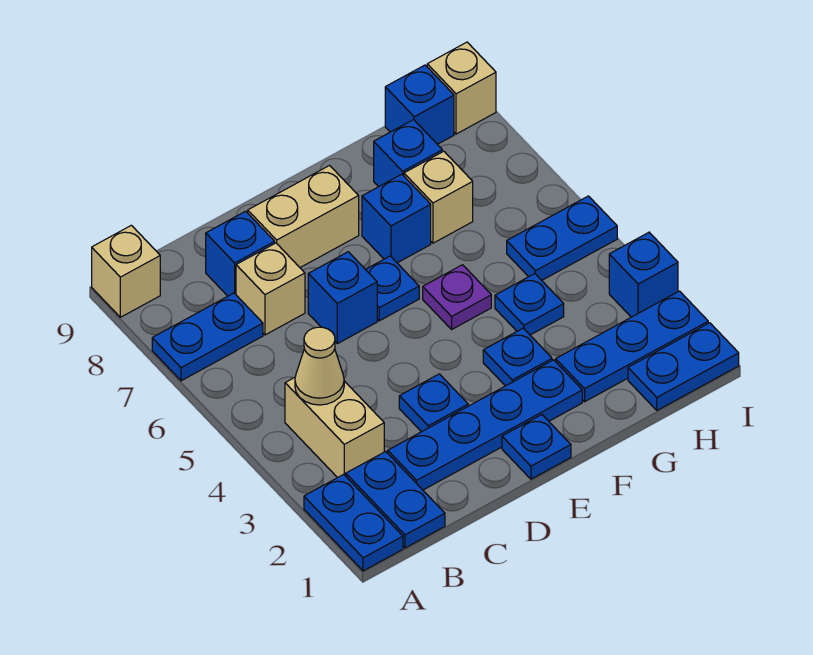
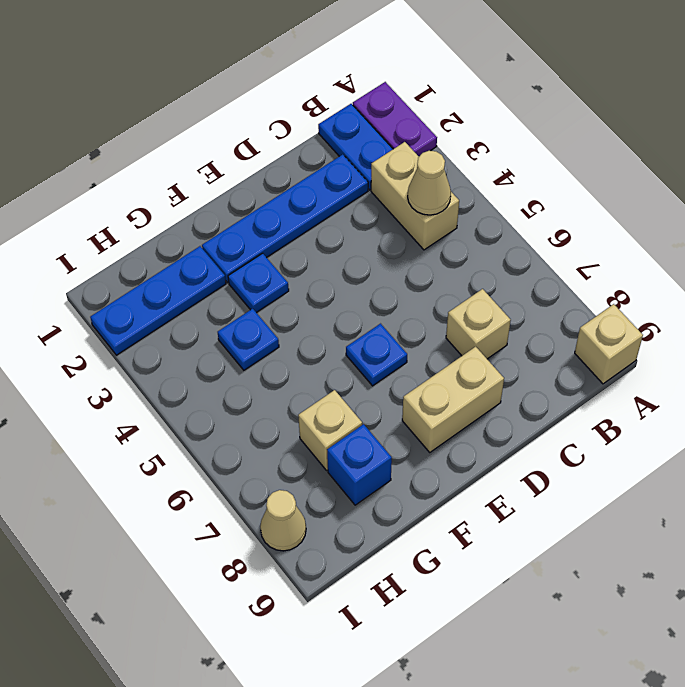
purple 1x2 plate [353,82,437,156] -> blue 1x2 plate [304,474,403,571]
tan 1x1 cone [260,490,306,551] -> none
none -> blue 1x2 plate [152,293,263,381]
none -> blue 1x1 brick [206,211,275,296]
none -> blue 1x1 plate [399,374,468,432]

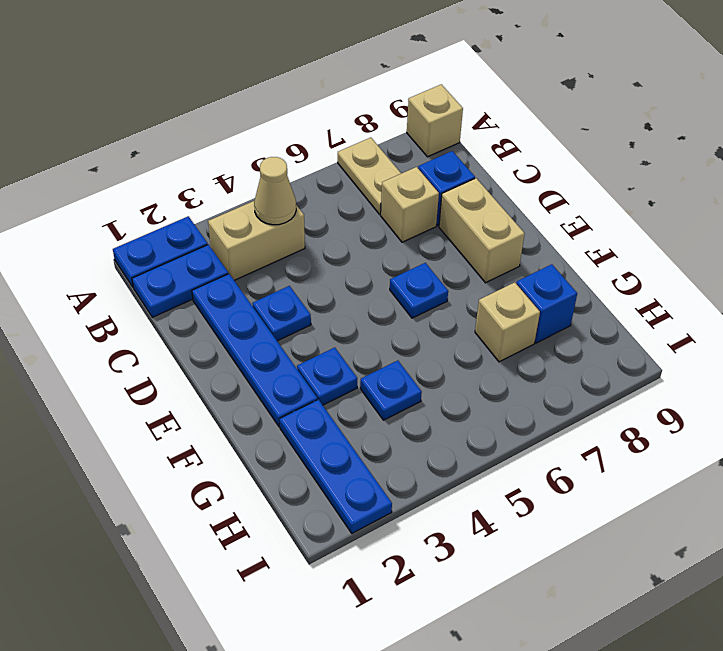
tan 1x2 plate [338,138,401,214] -> blue 1x2 plate [152,293,263,381]
none -> blue 1x1 brick [308,252,377,344]
none -> blue 1x1 plate [502,415,571,479]
none -> purple 1x1 plate [423,265,491,329]

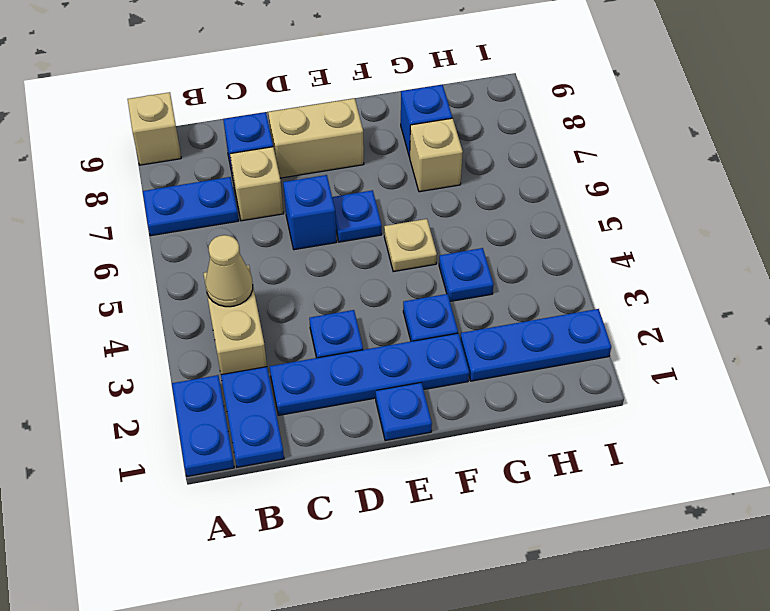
tan 1x1 plate [384,219,437,272] -> purple 1x1 plate [423,265,491,329]
none -> blue 1x1 brick [362,174,431,263]
none -> blue 1x2 plate [628,323,739,410]
none -> blue 1x2 plate [507,196,617,280]

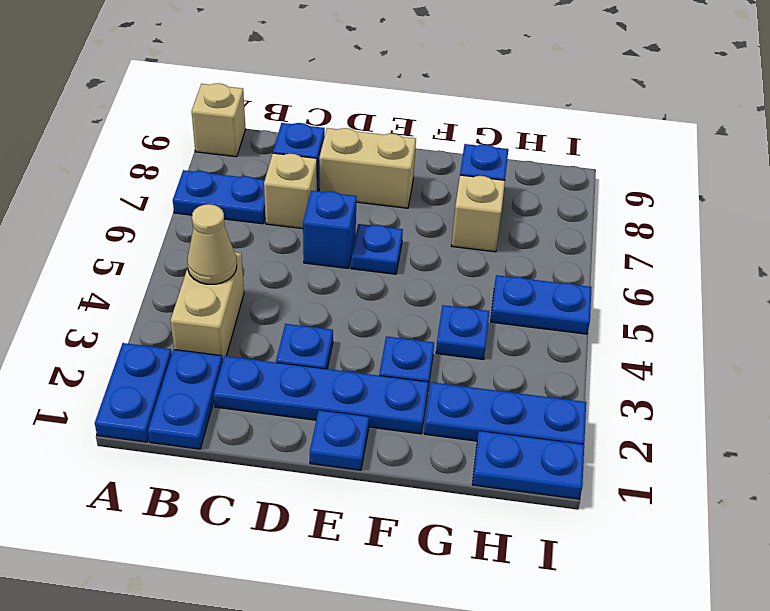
none -> purple 1x1 plate [423,265,491,329]
none -> blue 1x1 brick [362,174,431,263]
none -> blue 1x1 brick [385,65,454,144]

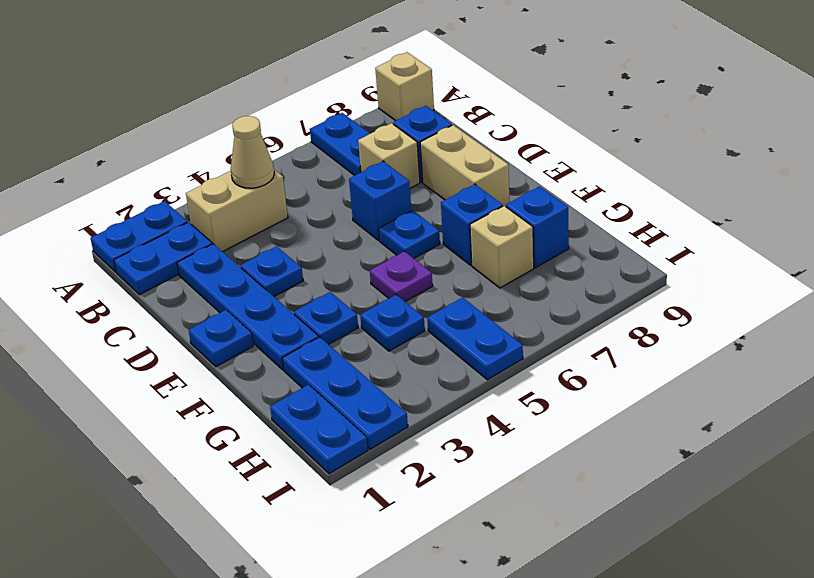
none -> blue 1x1 brick [385,65,454,144]
none -> blue 1x1 brick [609,232,678,317]
none -> tan 1x1 brick [427,42,496,134]

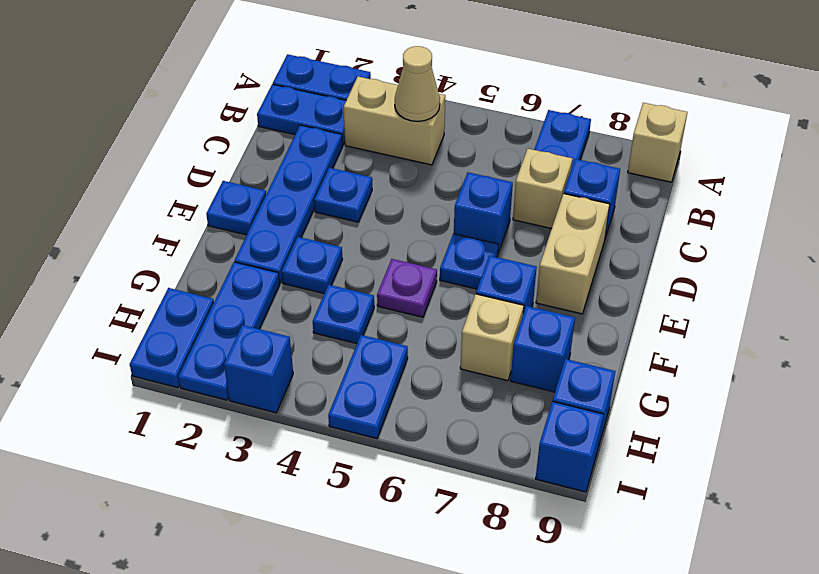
blue 1x1 brick [536,401,604,492] -> tan 1x1 brick [427,42,496,134]

